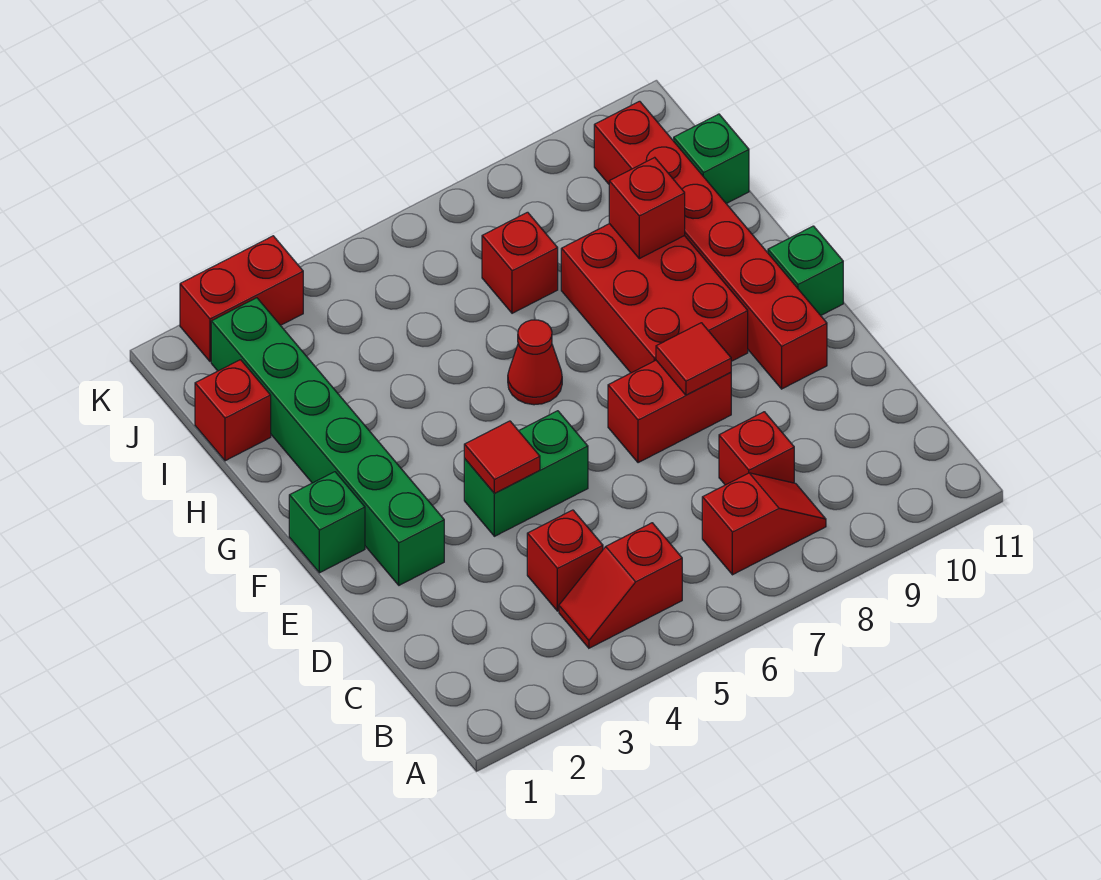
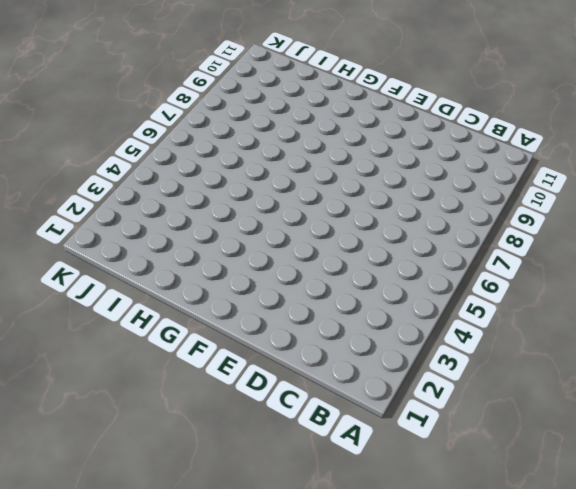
none -> red 1x2 slope [559,523,682,648]
none -> red 1x2 slope [702,473,826,575]
none -> red 1x1 brick [527,510,603,611]

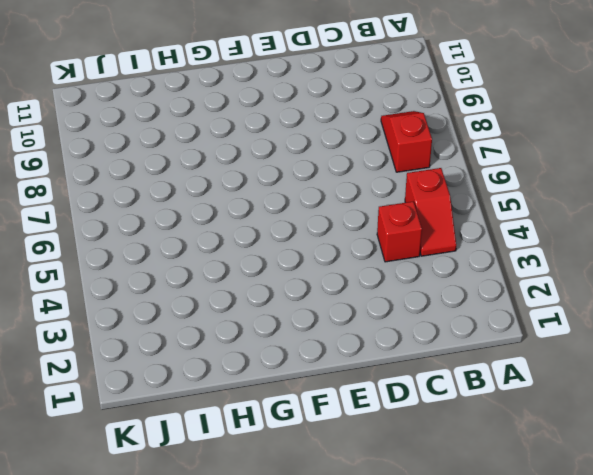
none -> red 1x1 brick [719,412,794,485]
none -> green 1x6 brick [211,298,444,585]
none -> green 1x2 brick [464,411,588,536]

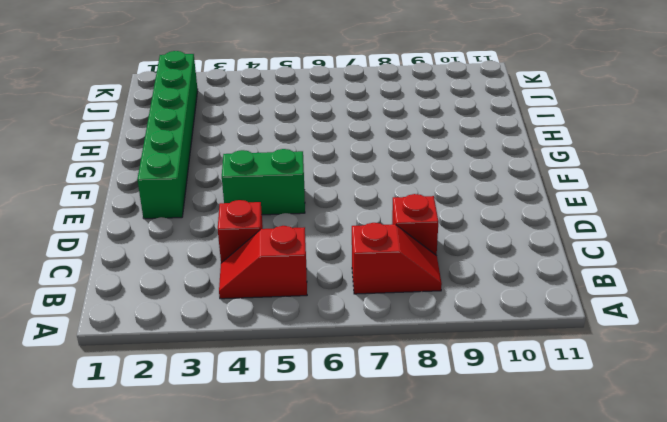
none -> red 1x2 brick [608,360,731,463]
none -> red 1x6 brick [594,101,827,389]
none -> green 1x1 brick [289,472,365,573]

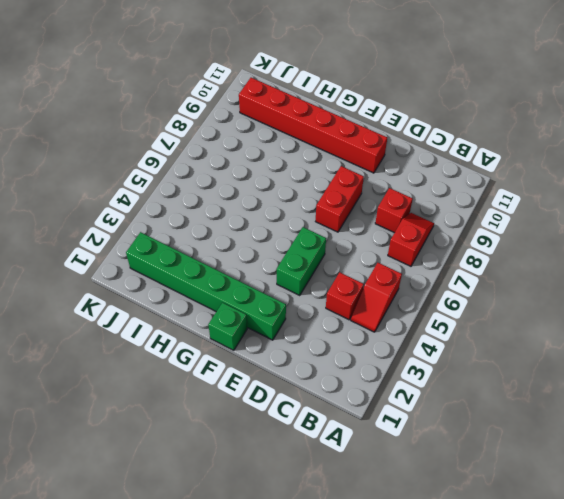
none -> red 2x3 brick [561,224,748,373]
none -> green 1x1 brick [768,226,843,315]
none -> red 1x1 cone [508,320,562,405]

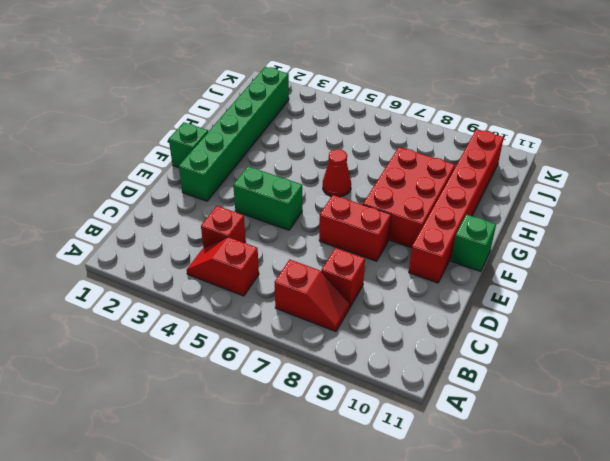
none -> red 1x1 brick [195,360,271,461]
none -> red 1x1 brick [482,212,558,313]
none -> green 1x1 brick [674,114,749,204]

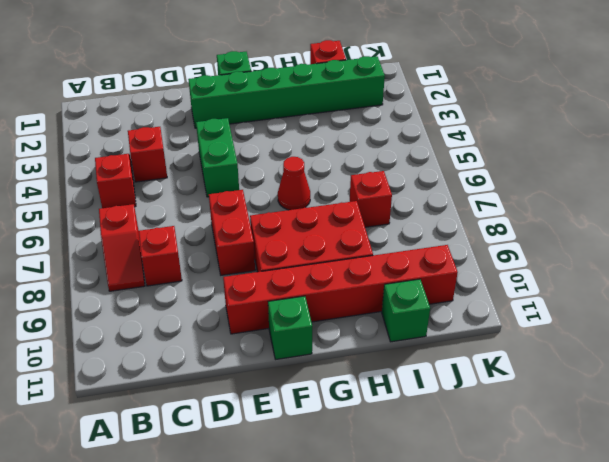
none -> red 1x2 brick [180,236,303,361]
none -> red 1x1 tile [464,421,540,493]
none -> red 1x1 tile [656,323,731,395]

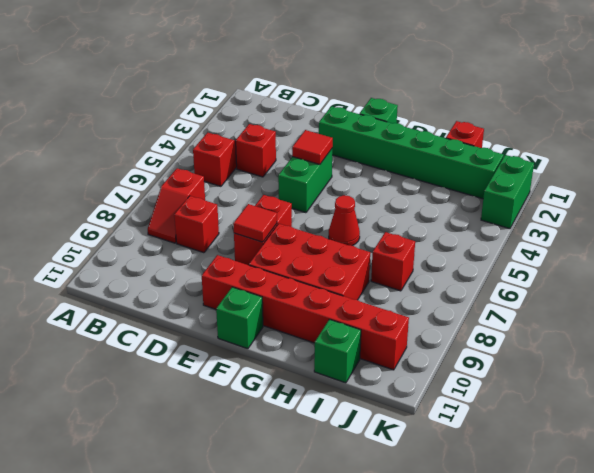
green 1x2 brick [481,155,534,229] -> red 1x2 brick [180,236,303,361]
none -> red 1x1 brick [609,157,685,259]

